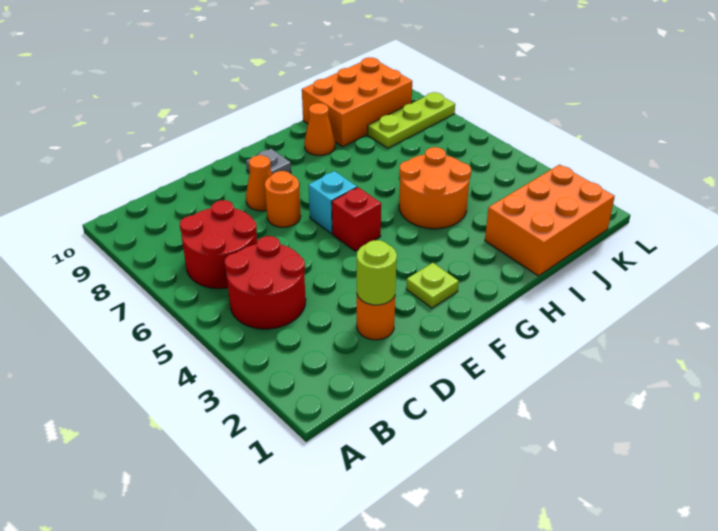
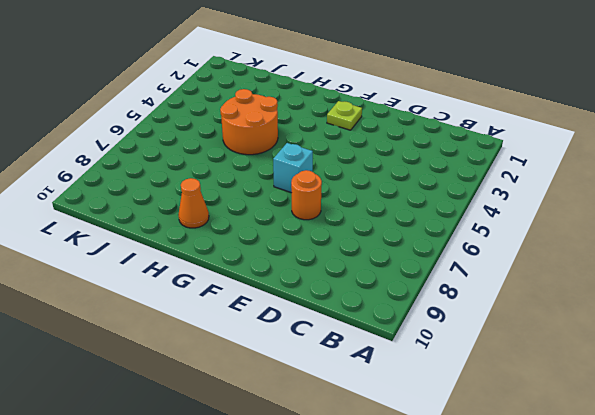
none -> red 2x2 round brick [225,236,306,329]
none -> red 2x2 round brick [180,200,257,288]
none -> orange 1x1 round brick [357,295,395,340]

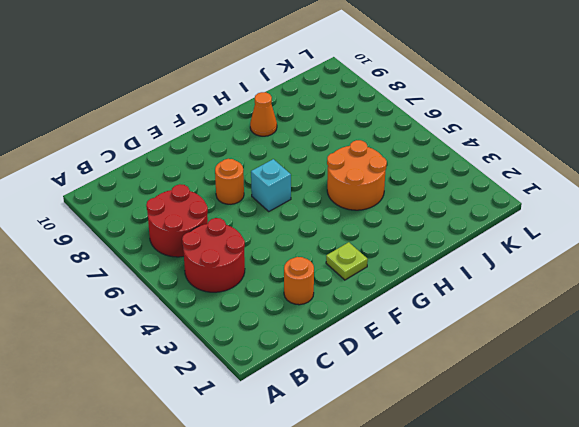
none -> orange 1x1 cone [246,155,272,211]
none -> red 1x1 brick [332,187,381,251]
none -> grey 1x1 plate [246,149,291,174]

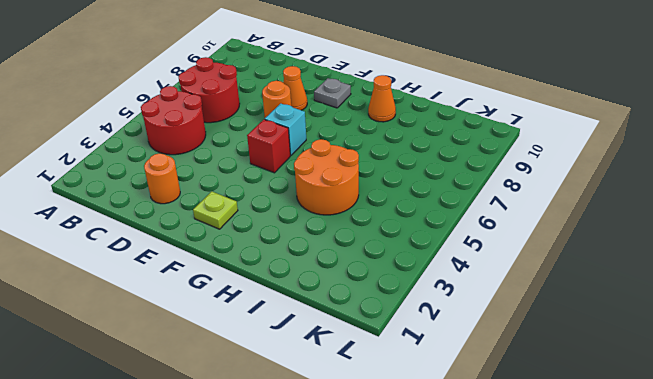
none -> orange 2x3 brick [485,165,615,276]
none -> orange 2x3 brick [302,57,412,147]
none -> lime 1x3 plate [368,92,455,148]

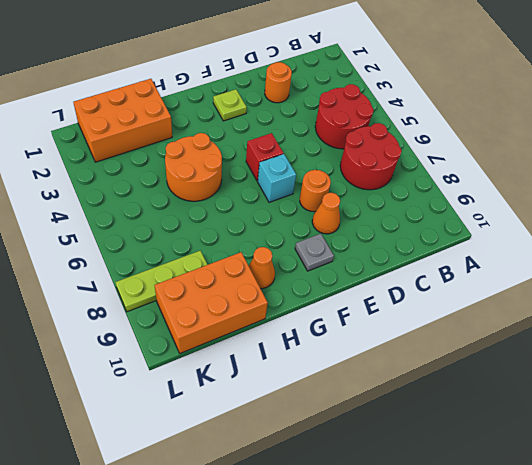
none -> lime 1x1 round brick [357,240,397,305]

